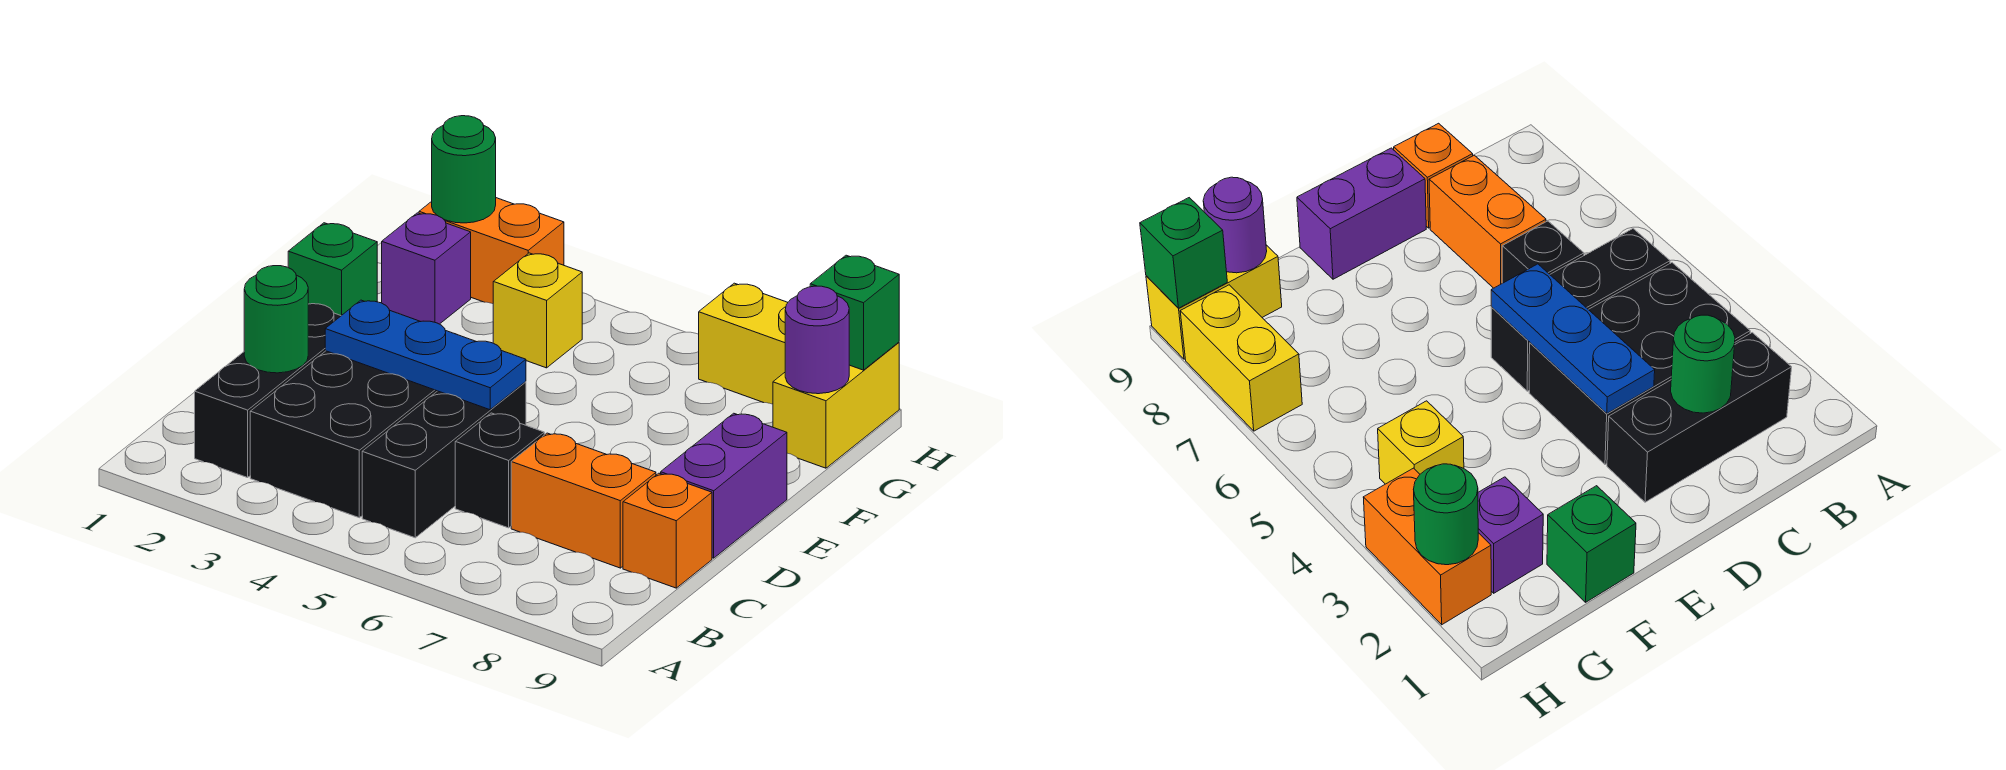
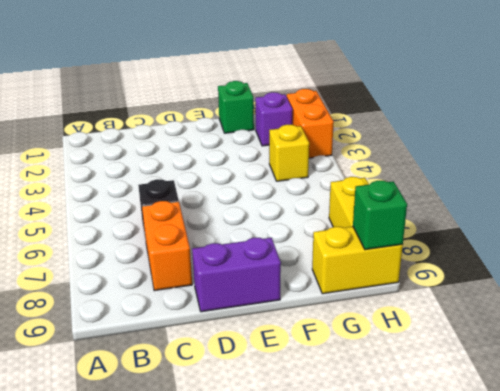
none -> black 1x3 brick [195,304,341,478]
none -> black 2x3 brick [250,351,437,518]
none -> black 1x3 brick [362,382,526,538]

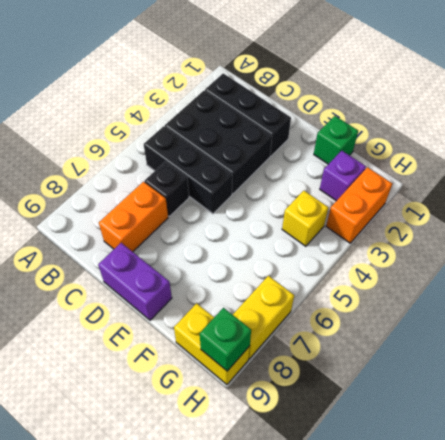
none -> orange 1x1 brick [623,473,712,588]
none -> green 1x1 round brick [244,266,308,373]
none -> blue 1x3 plate [325,300,526,410]

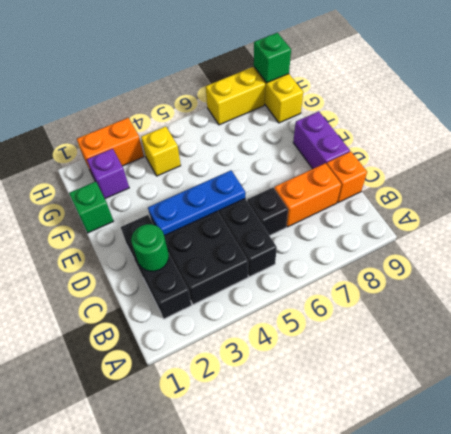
none -> purple 1x1 round brick [785,286,849,394]
none -> green 1x1 round brick [432,116,496,223]

